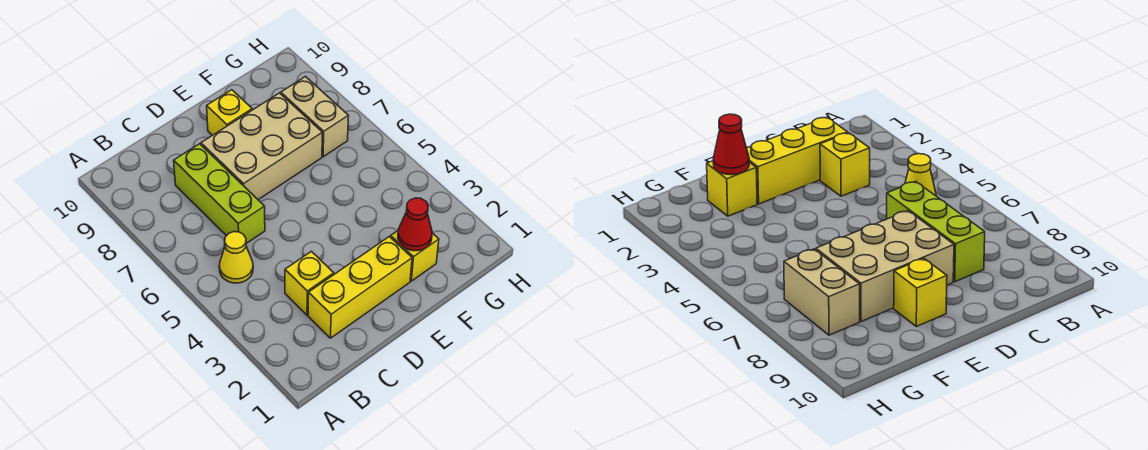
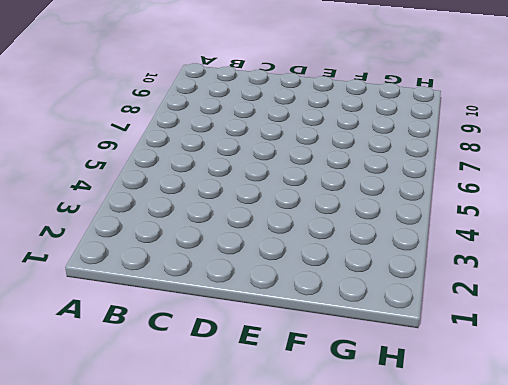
none -> yellow 1x1 cone [219,232,253,283]
none -> yellow 1x3 brick [308,237,412,338]

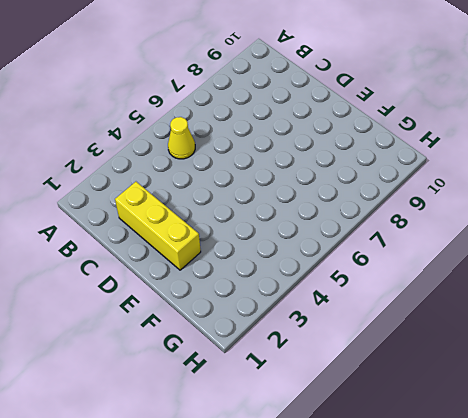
none -> yellow 1x1 brick [285,251,334,315]
none -> lime 1x3 brick [174,144,265,243]

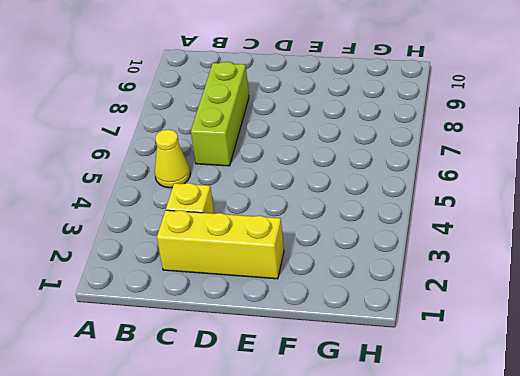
none -> tan 2x3 brick [201,93,323,200]
none -> yellow 1x1 brick [207,90,252,135]

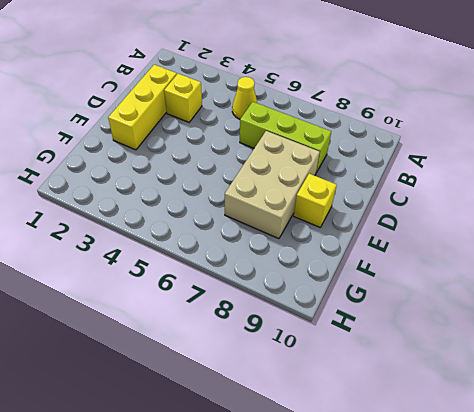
none -> yellow 1x1 brick [391,231,439,281]
none -> tan 1x2 brick [281,77,349,157]

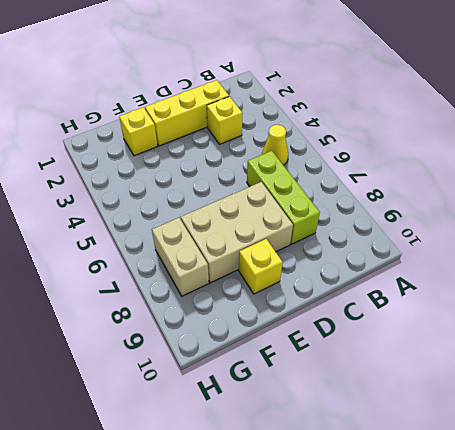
none -> red 1x1 cone [398,198,432,251]

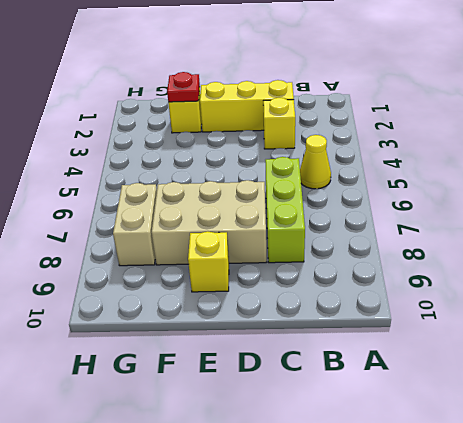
red 1x1 plate [167,72,200,102] -> red 1x1 cone [398,198,432,251]

